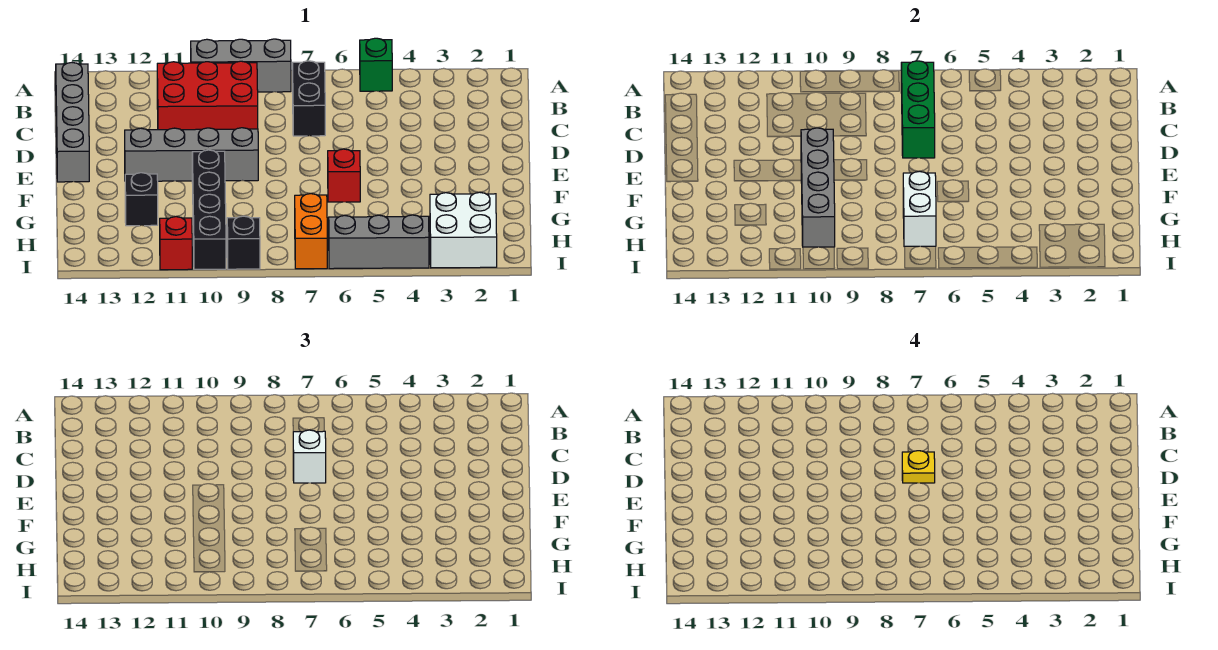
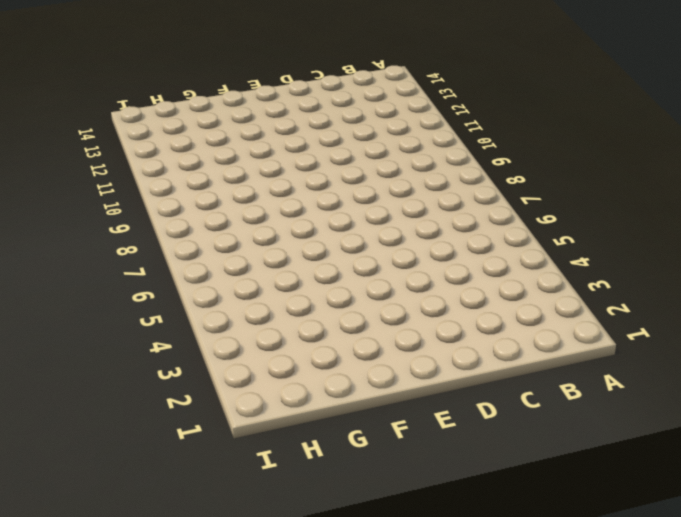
none -> green 1x1 brick [360,38,392,91]
none -> grey 1x3 brick [191,39,291,92]
none -> black 1x2 brick [292,61,325,136]

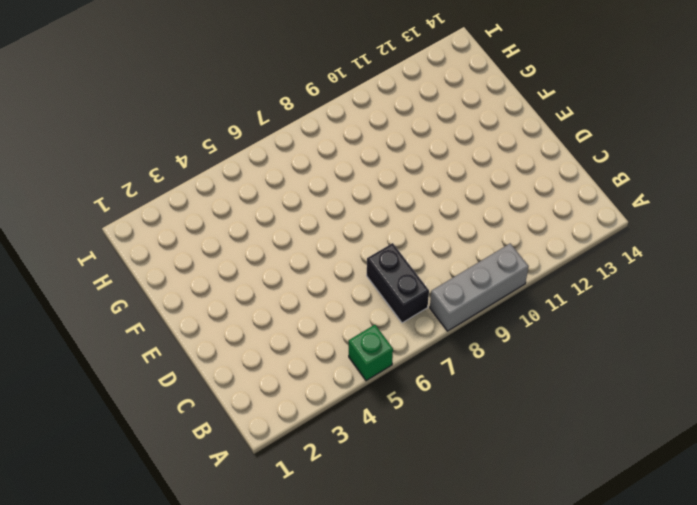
none -> red 2x3 brick [157,61,258,130]
none -> grey 1x4 brick [56,63,89,182]
none -> grey 1x4 brick [125,128,258,181]

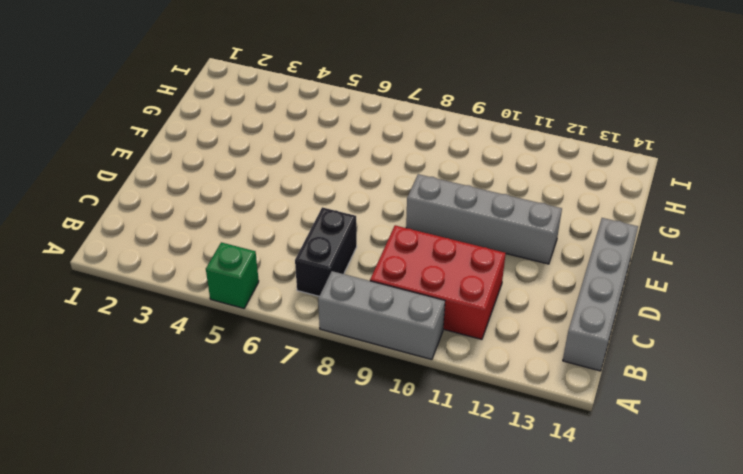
none -> red 1x1 brick [328,149,360,202]
none -> black 1x4 brick [192,150,226,269]
none -> black 1x1 brick [125,173,158,226]

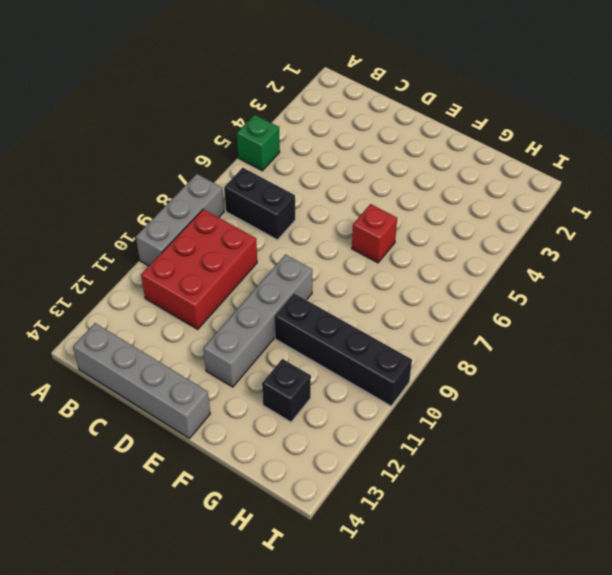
none -> white 2x2 brick [430,192,497,268]
none -> orange 1x2 brick [295,194,327,269]
none -> grey 1x3 brick [329,215,429,269]

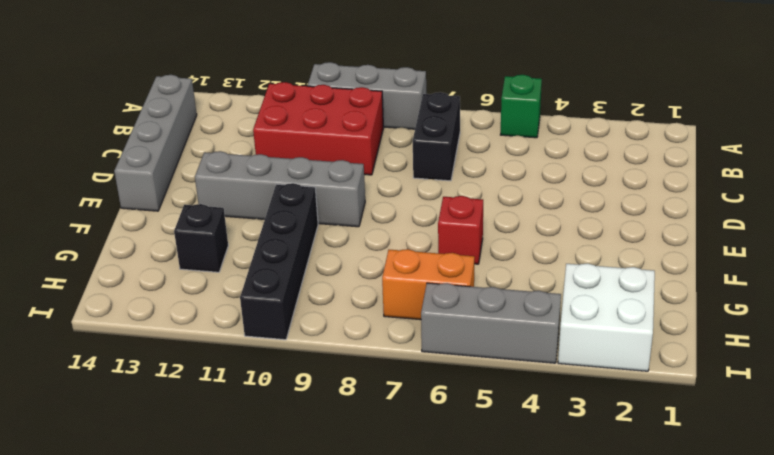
orange 1x2 brick [382,249,475,320] -> orange 1x2 brick turned to [295,194,327,269]
none -> black 1x1 brick [227,216,260,269]
none -> red 1x1 brick [160,217,192,270]
none -> green 1x3 brick [901,61,935,158]

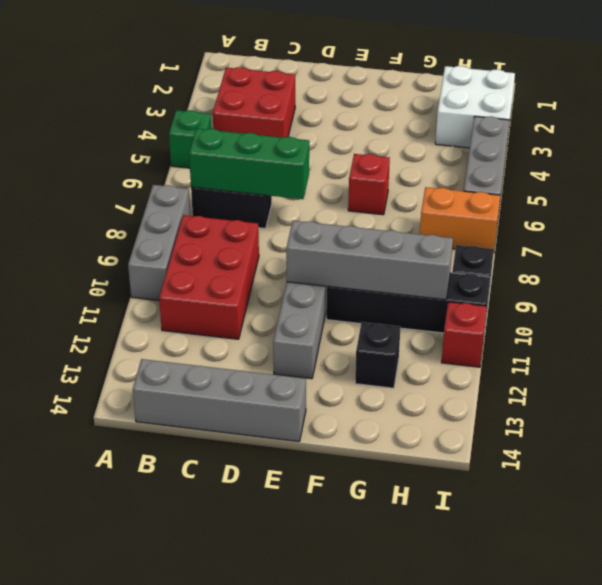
red 2x2 brick [213,67,295,138] -> none
none -> white 1x2 brick [903,171,936,247]
none -> white 1x1 brick [293,430,326,483]
none -> yellow 1x1 plate [902,451,935,483]

